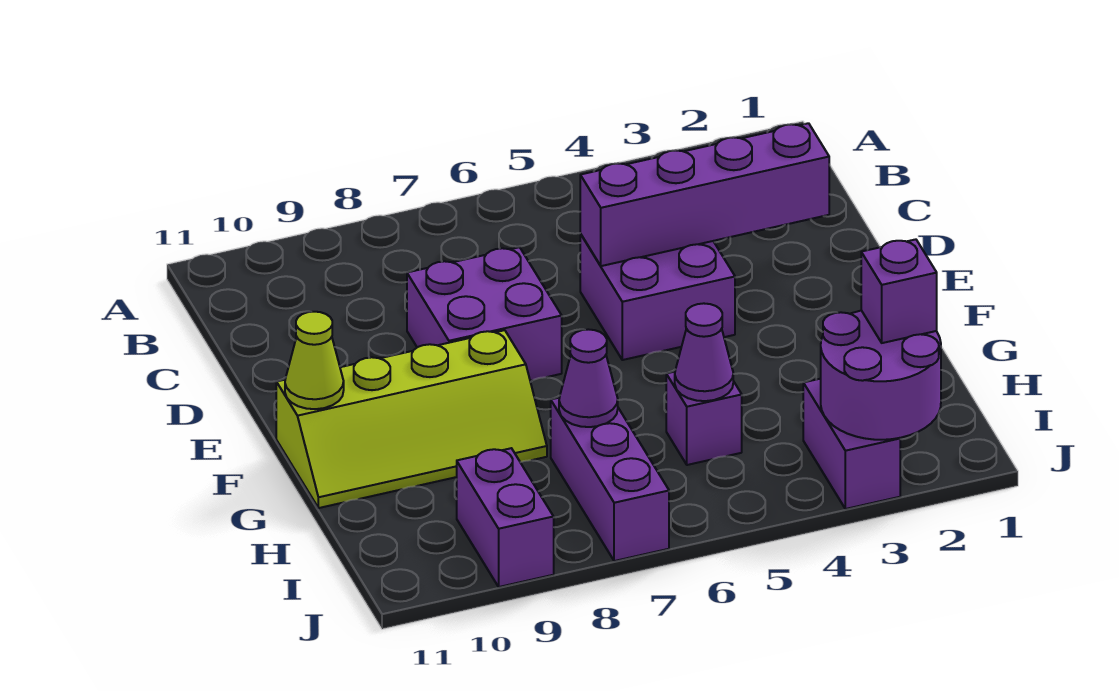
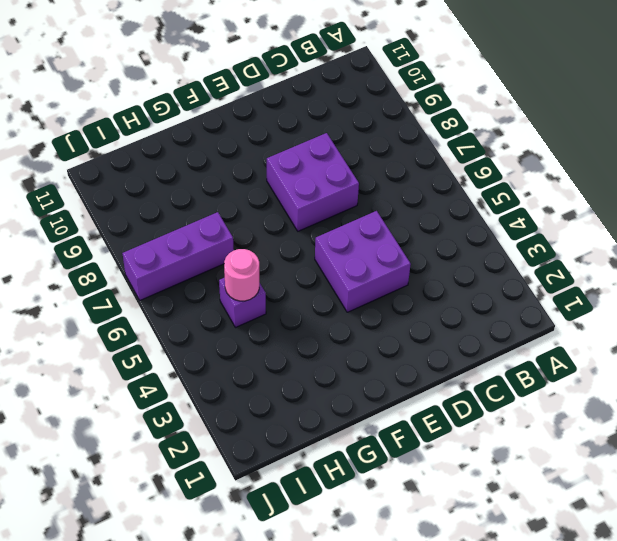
pink 1x1 round brick [224,249,259,301] -> purple 1x1 cone [675,303,733,401]
none -> lime 2x4 slope [276,330,547,508]
none -> purple 1x2 brick [803,379,900,509]
none -> purple 1x2 brick [457,448,554,587]

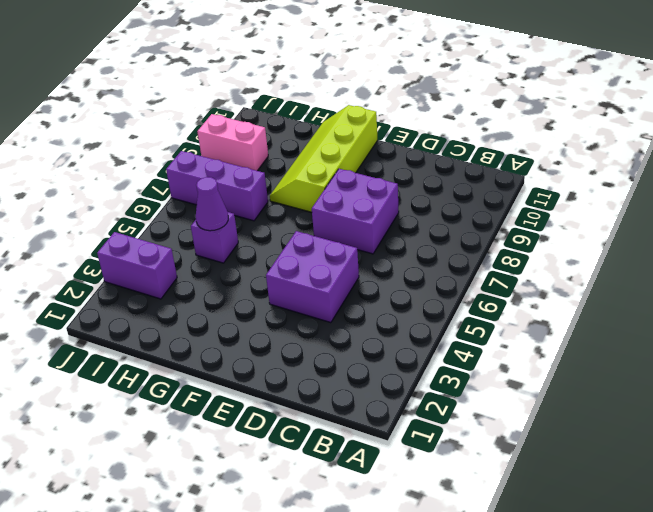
pink 1x2 brick [197,114,268,171] -> purple 1x2 brick [457,448,554,587]
none -> purple 1x4 brick [580,123,829,266]
none -> lime 1x1 cone [285,312,344,409]
none -> purple 1x1 cone [559,329,618,427]

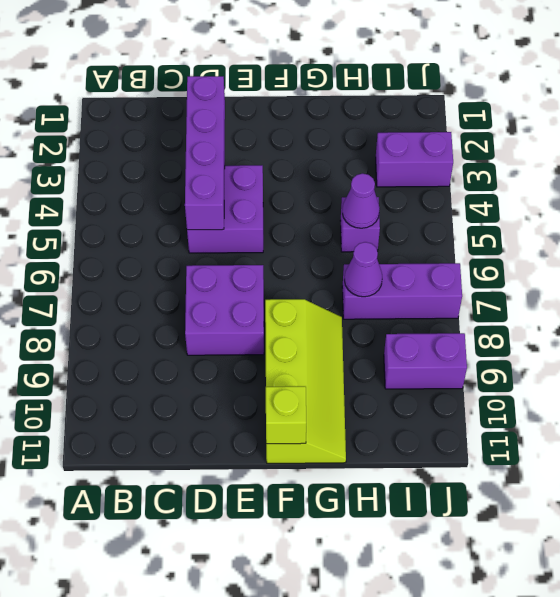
lime 1x1 brick [266,386,306,444] -> lime 1x1 cone [285,312,344,409]
none -> purple 2x2 round brick [821,311,941,440]
none -> purple 1x1 brick [861,239,937,343]

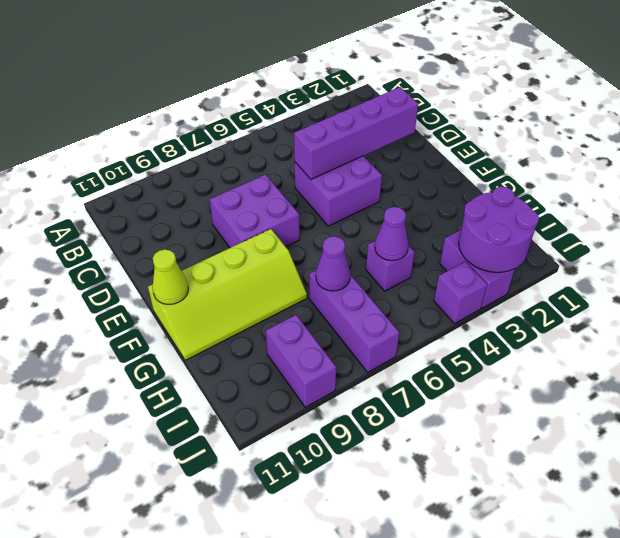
purple 1x1 brick [434,262,487,323] -> purple 1x1 brick moved to [861,239,937,343]

